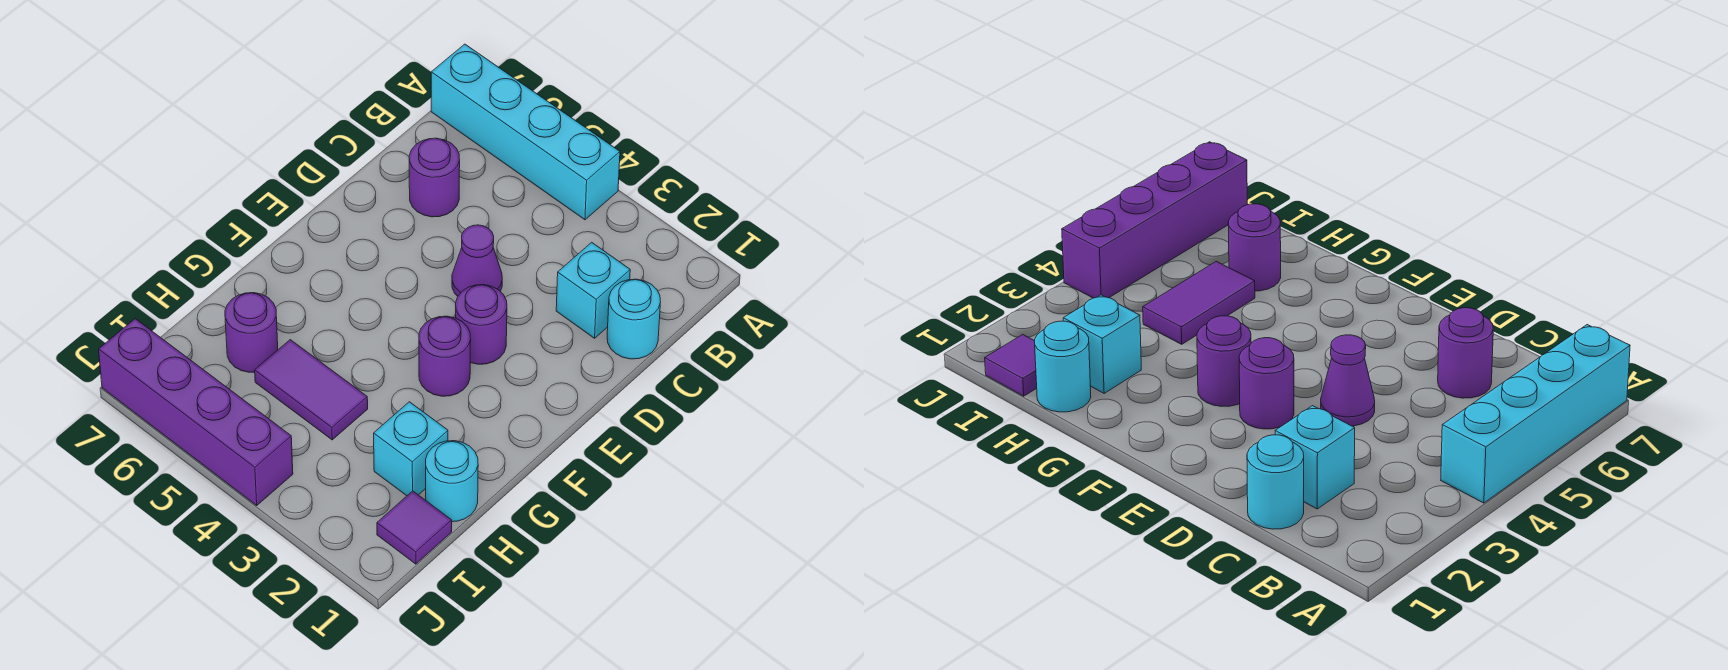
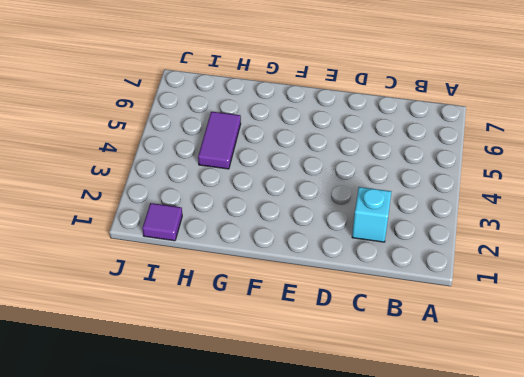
none -> cyan 1x4 brick [431,44,620,220]
none -> cyan 1x1 round brick [607,279,661,359]
none -> purple 1x1 round brick [409,138,460,217]

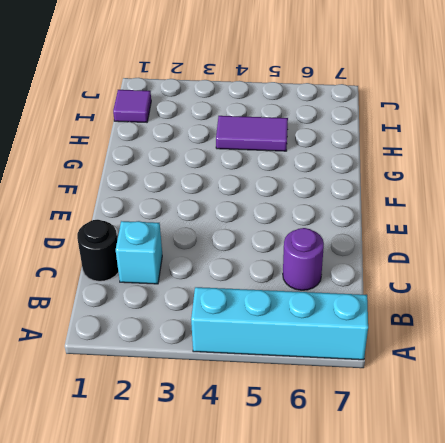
black 1x1 round brick [77,220,119,281] -> cyan 1x1 round brick [607,279,661,359]
none -> purple 1x1 cone [452,225,502,296]
none -> purple 1x1 round brick [456,285,507,364]
none -> purple 1x1 round brick [419,316,471,396]

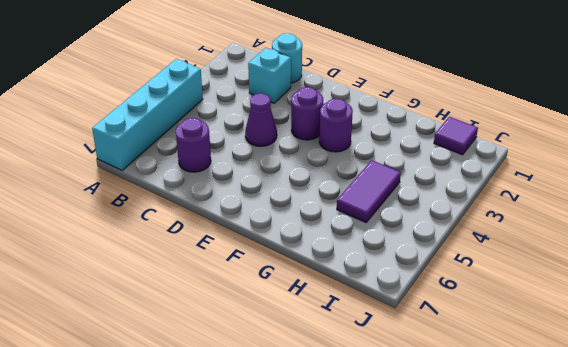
none -> cyan 1x1 round brick [426,441,478,522]
none -> cyan 1x1 brick [374,402,448,496]
none -> purple 1x1 round brick [225,293,278,372]

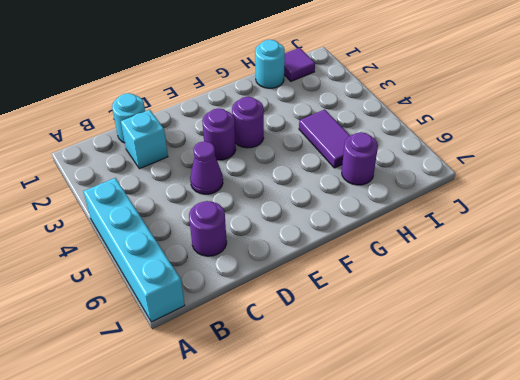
none -> cyan 1x1 brick [374,402,448,496]
none -> purple 1x4 brick [99,319,293,505]

